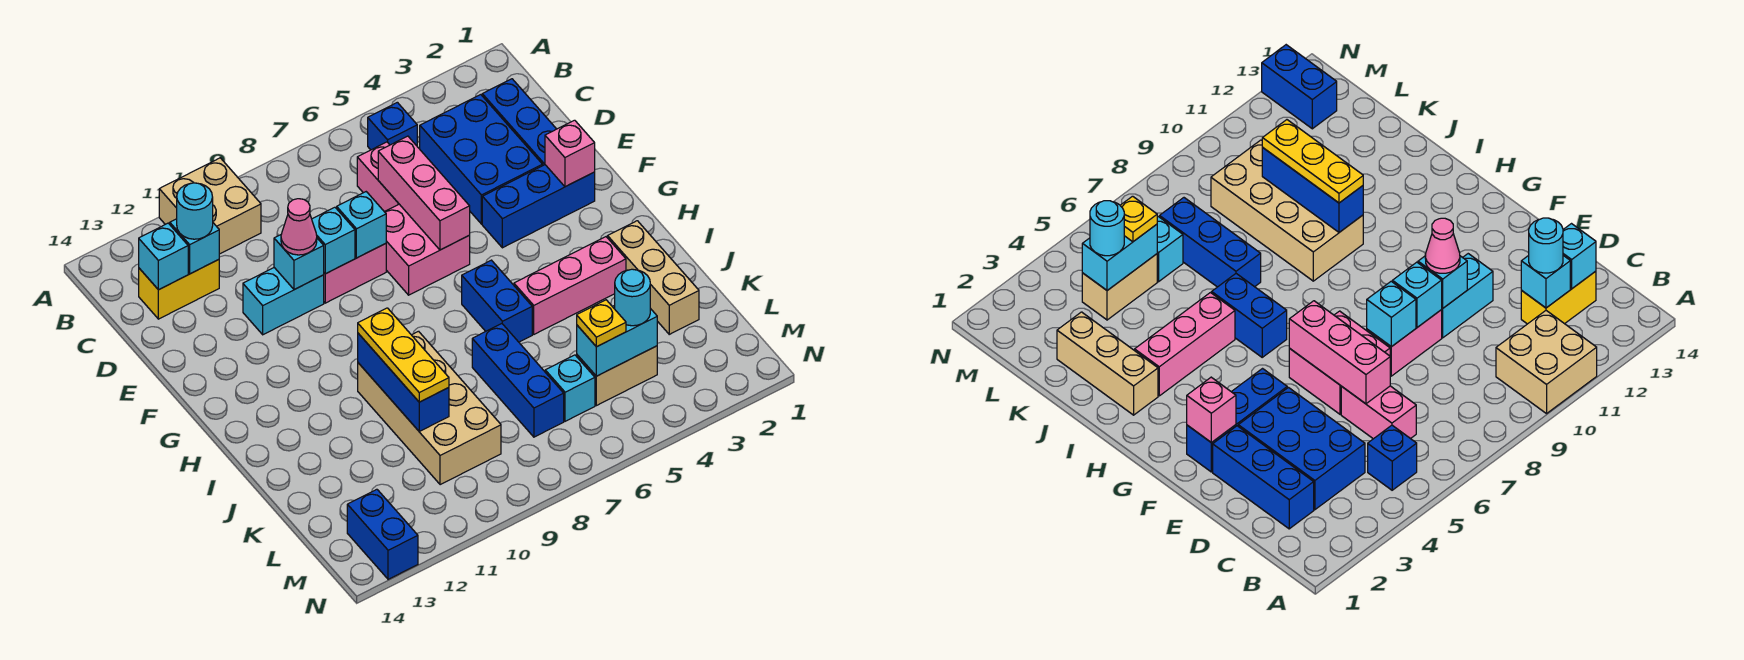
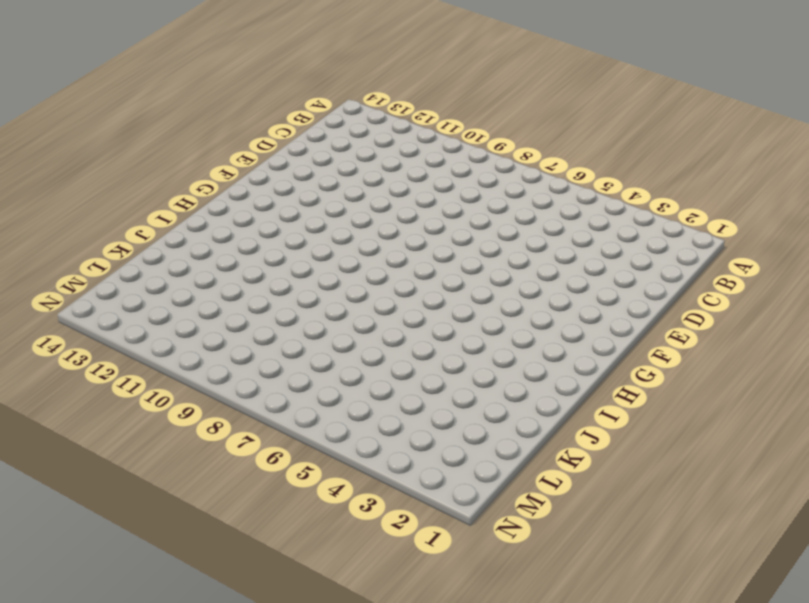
none -> tan 2x2 brick [159,158,261,254]
none -> blue 1x1 brick [368,102,417,150]
none -> blue 1x3 brick [482,79,556,166]
none -> blue 2x3 brick [420,95,542,224]

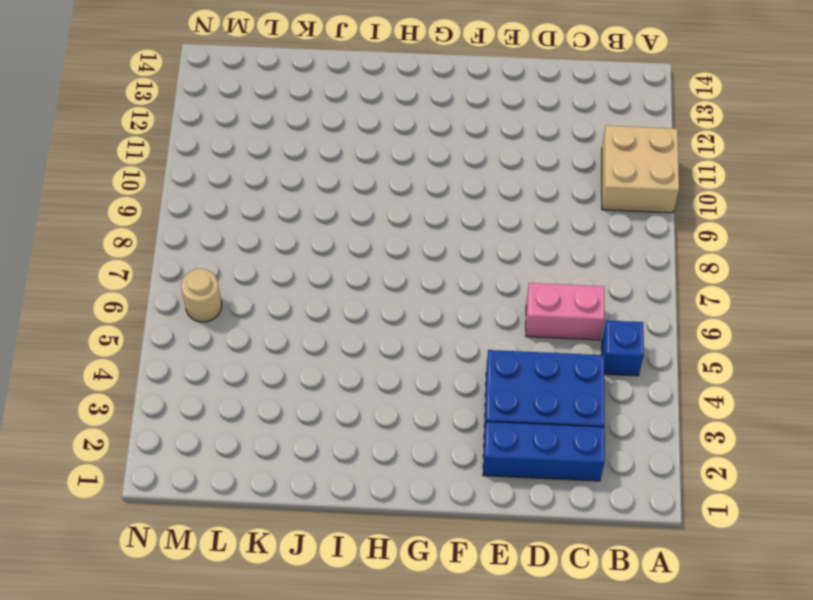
tan 1x1 round brick [181,269,222,322] -> none
none -> yellow 1x2 brick [139,260,219,319]
none -> pink 2x2 brick [385,204,470,295]
none -> pink 1x2 brick [324,244,386,303]
none -> cyan 1x2 brick [243,268,324,335]

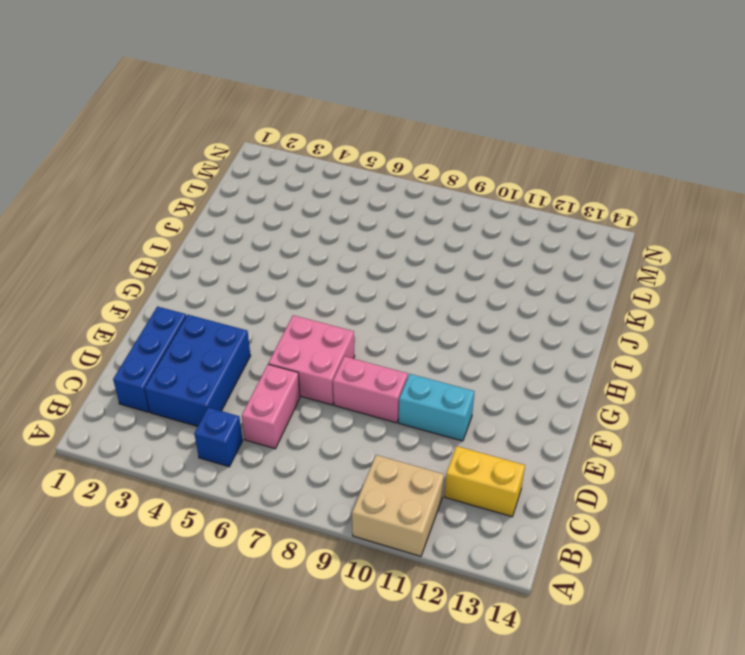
none -> blue 1x3 brick [482,165,595,248]
none -> blue 1x2 brick [462,260,532,342]
none -> tan 1x3 brick [608,221,699,334]
none -> pink 1x3 brick [514,237,626,334]

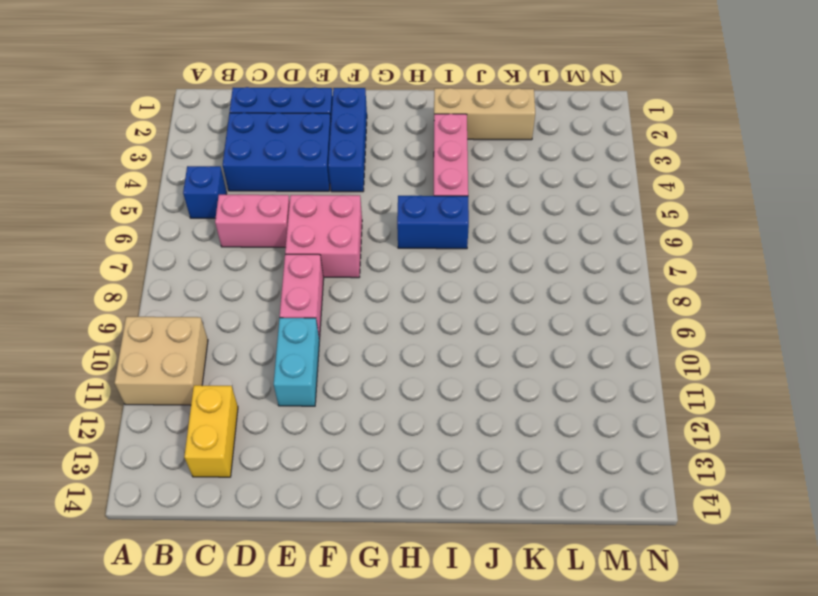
none -> tan 2x4 brick [358,331,501,485]
none -> blue 1x3 brick [472,324,564,437]
none -> tan 1x2 brick [577,346,657,406]
none -> cyan 1x1 brick [545,355,595,421]

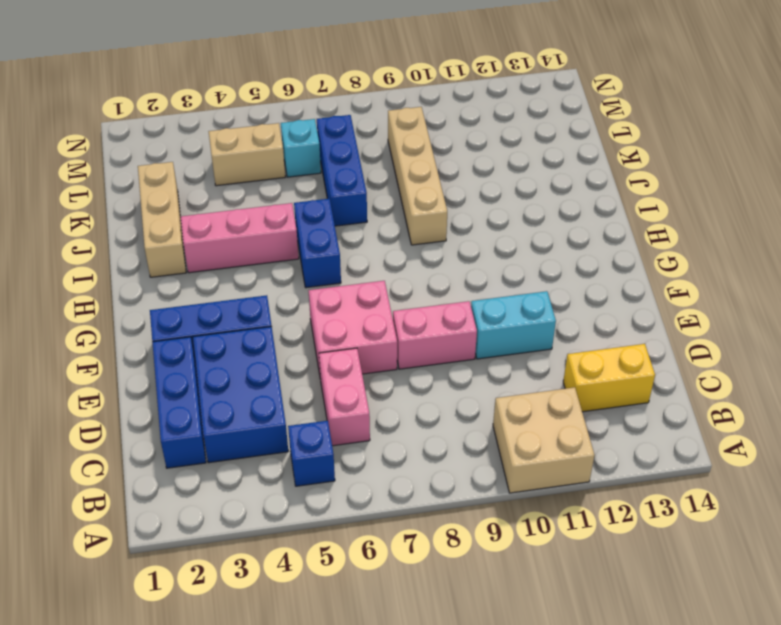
tan 1x4 brick [388,107,447,245] -> tan 2x4 brick [358,331,501,485]
none -> blue 1x2 brick [347,489,418,579]
none -> cyan 1x1 brick [170,219,219,274]
none -> cyan 1x1 brick [139,223,188,290]
none -> pink 1x3 brick [378,136,470,250]

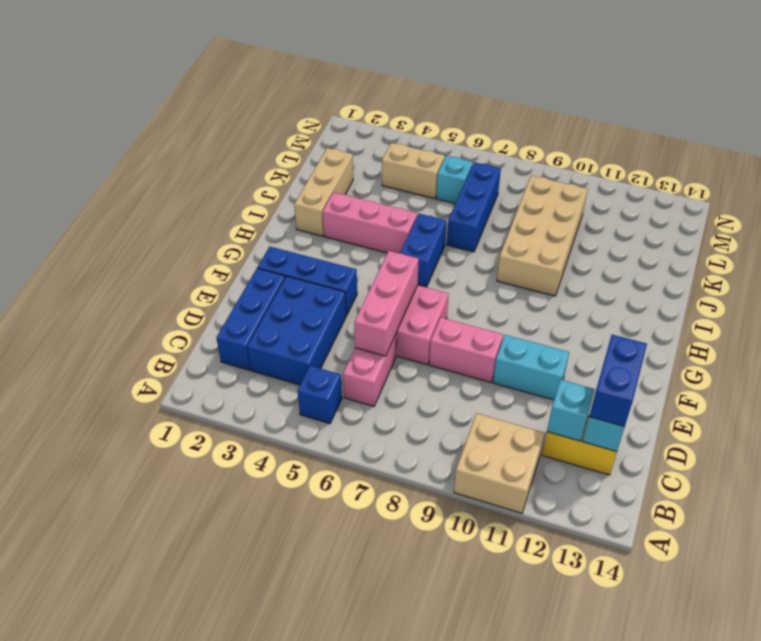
blue 1x2 brick [589,335,647,427] -> blue 1x2 brick moved to [347,489,418,579]
none -> cyan 1x1 brick [337,192,386,258]
none -> cyan 1x1 brick [312,207,355,274]
none -> cyan 1x1 brick [274,235,324,290]
none -> pink 1x1 brick [545,120,595,187]

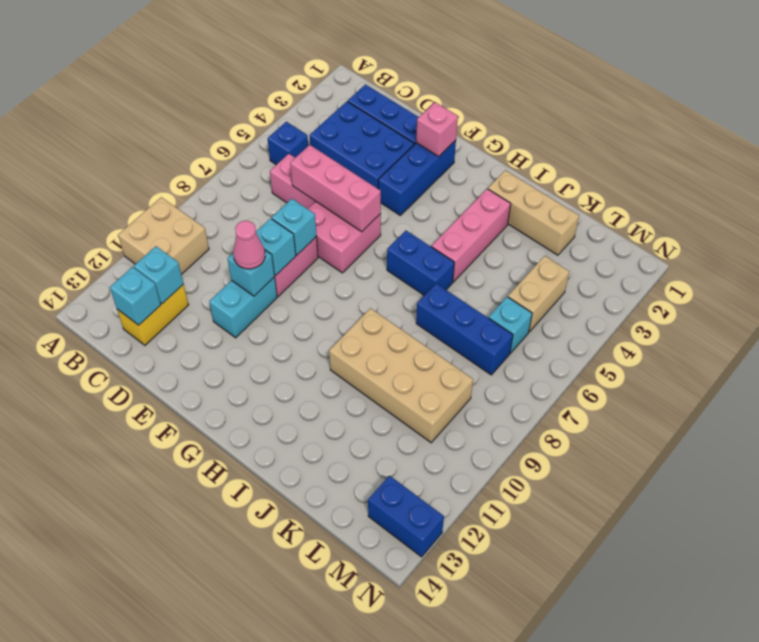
none -> blue 1x3 brick [358,333,449,431]
none -> cyan 1x2 brick [577,305,657,376]
none -> cyan 1x1 round brick [177,183,213,239]
none -> yellow 1x3 plate [358,308,449,402]

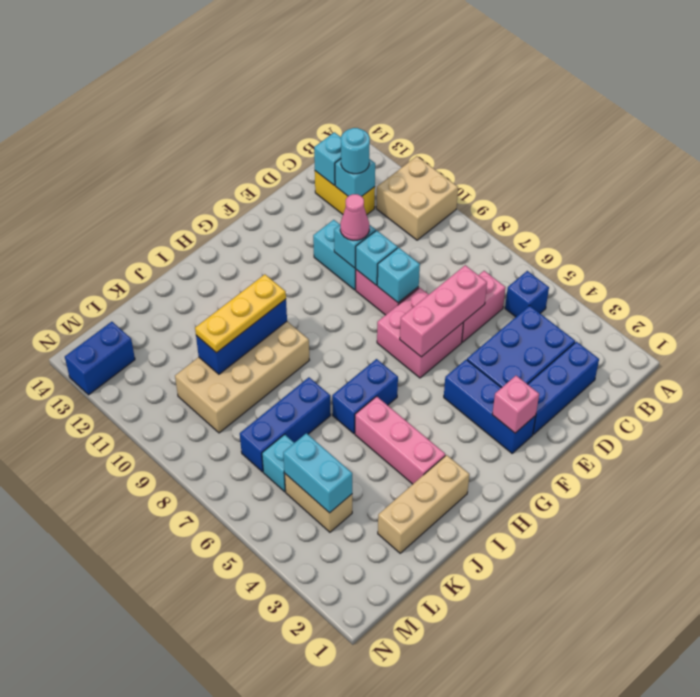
none -> cyan 1x1 round brick [615,269,650,326]
none -> yellow 1x1 plate [577,300,626,347]

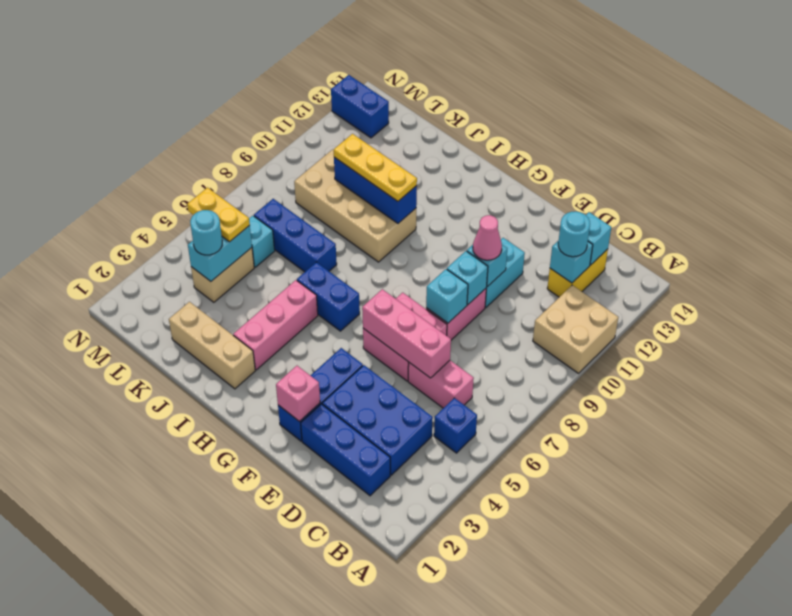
yellow 1x2 plate [187,188,250,242] -> yellow 1x1 plate [577,300,626,347]

